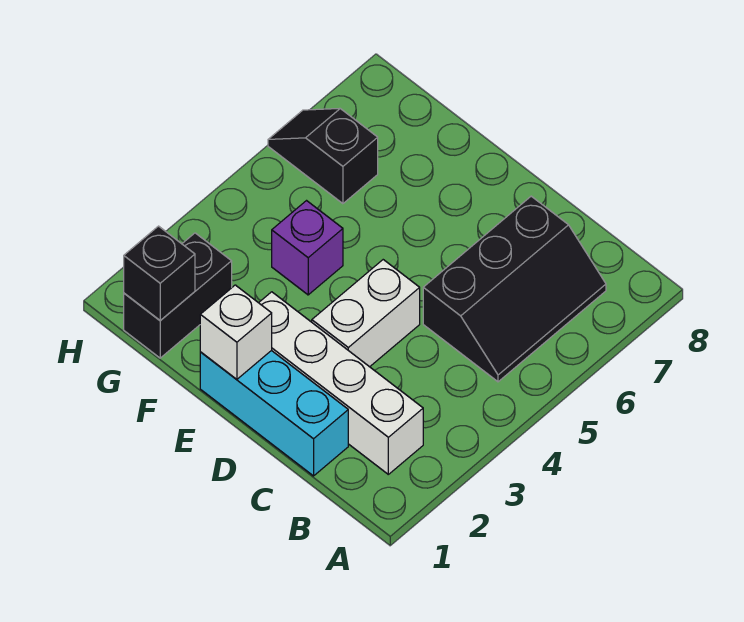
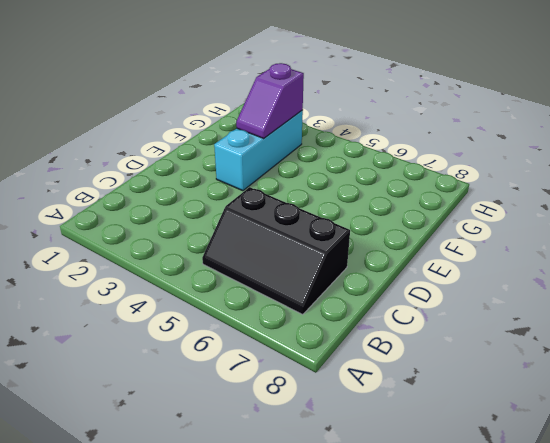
cyan 1x3 brick [214,110,303,191] -> cyan 1x3 brick moved to [200,350,348,476]
purple 1x2 slope [236,63,304,138] -> none
none -> white 1x4 brick [259,292,423,474]
none -> white 1x2 brick [312,260,420,367]

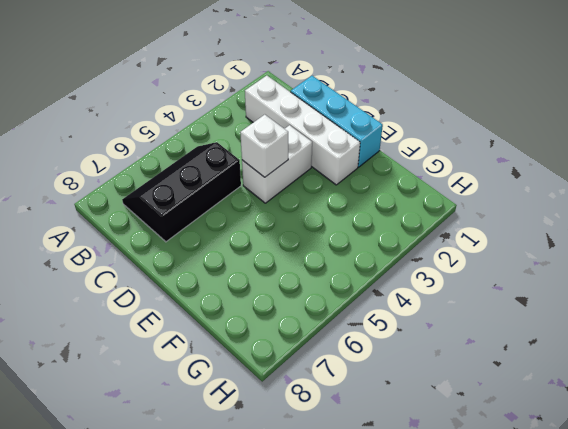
white 1x1 brick [240,115,288,177] -> white 1x1 brick moved to [200,285,272,379]
none -> purple 1x1 brick [272,201,343,295]
none -> black 1x2 brick [124,233,232,358]

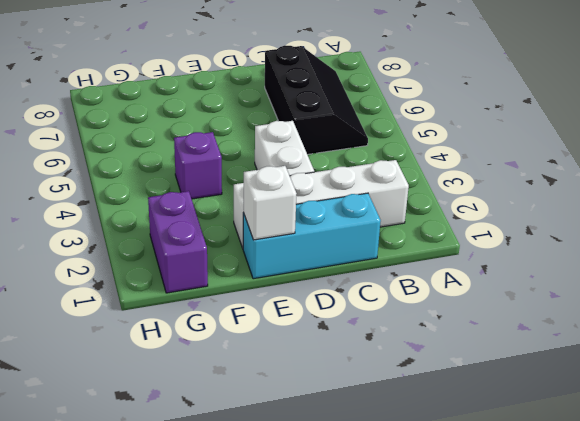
purple 1x2 brick [148,191,208,293] -> black 1x2 brick [124,233,232,358]
none -> black 1x2 slope [268,108,378,204]
none -> black 1x1 brick [124,226,195,320]

